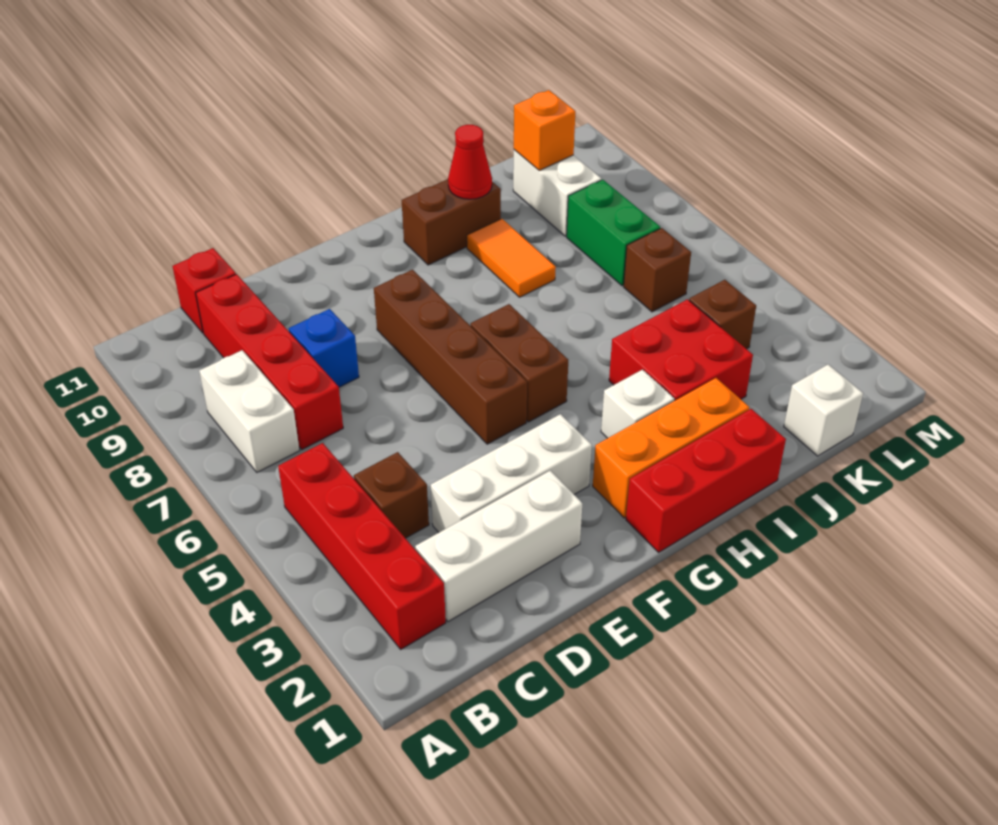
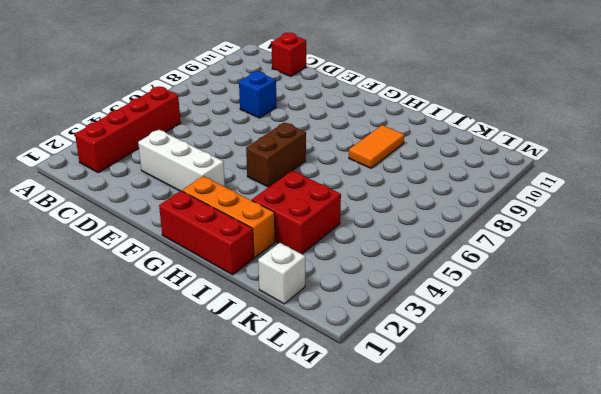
none -> white 1x2 brick [199,350,300,472]
none -> white 1x3 brick [415,471,582,622]
none -> brown 1x1 brick [354,452,429,538]

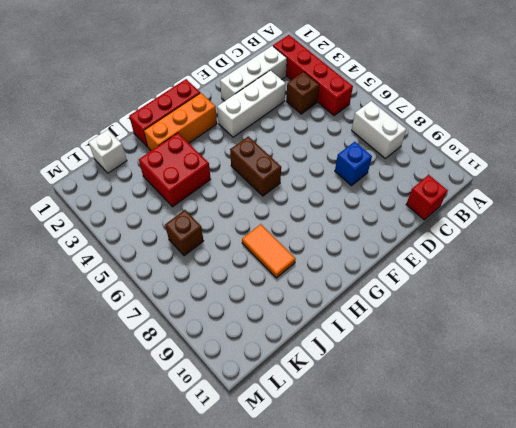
none -> red 1x4 brick [196,274,343,449]
none -> brown 1x4 brick [374,270,527,444]
none -> white 1x1 brick [601,370,675,438]

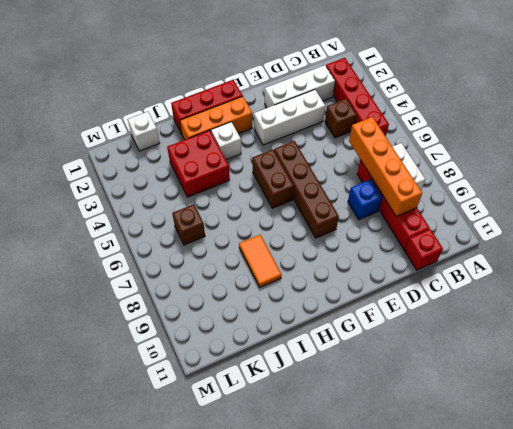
orange 1x4 brick [349,117,422,216] -> none
none -> brown 1x2 brick [402,179,501,265]
none -> brown 1x1 brick [689,280,756,349]
none -> green 1x2 brick [567,180,660,286]

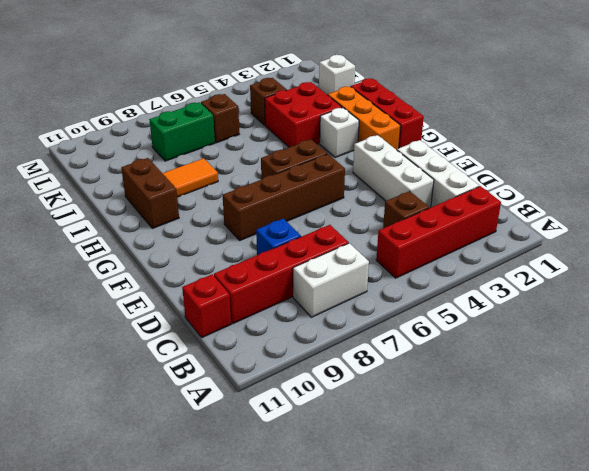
none -> white 1x2 brick [513,150,601,236]
none -> red 1x1 cone [448,125,492,199]
none -> orange 1x1 brick [514,90,575,170]

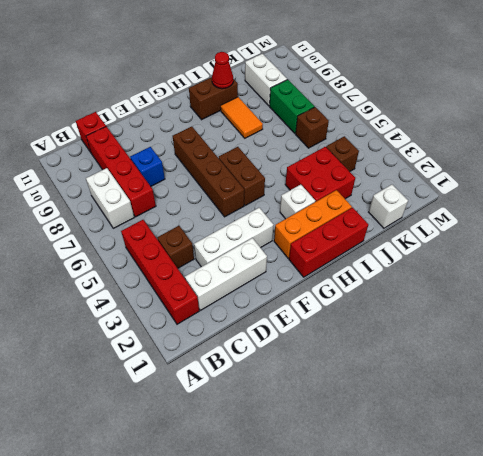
none -> orange 1x1 brick [514,90,575,170]

